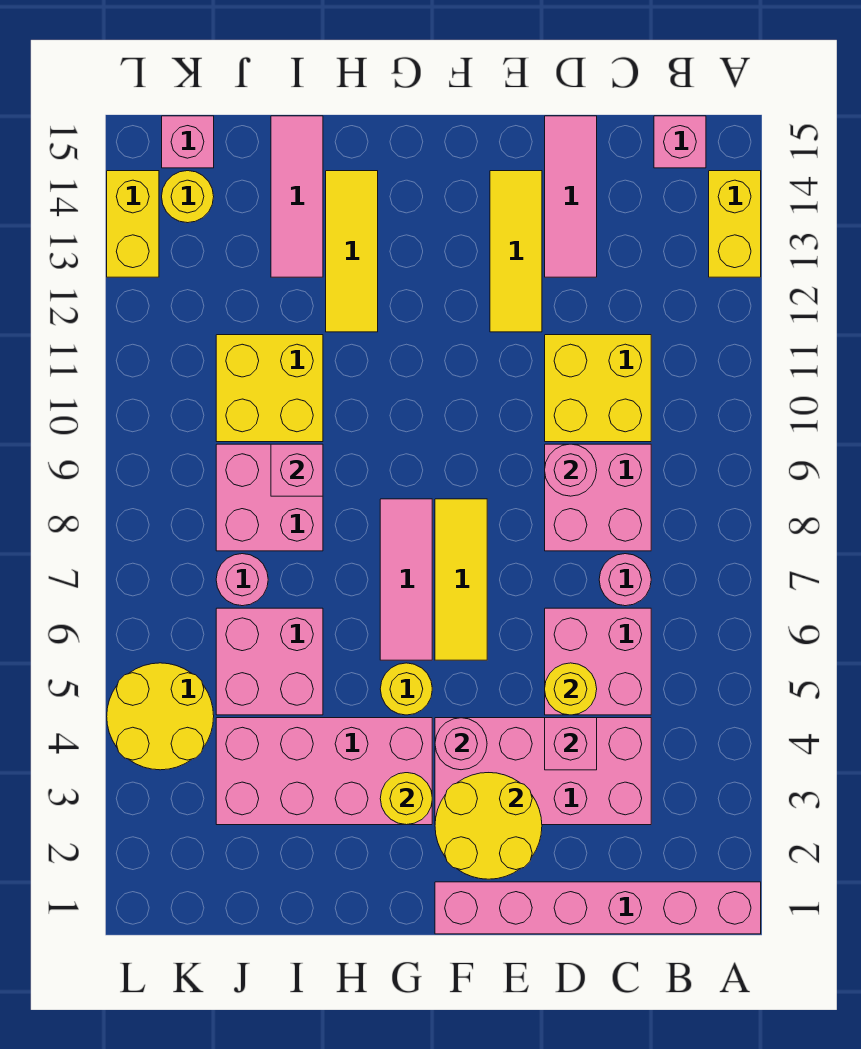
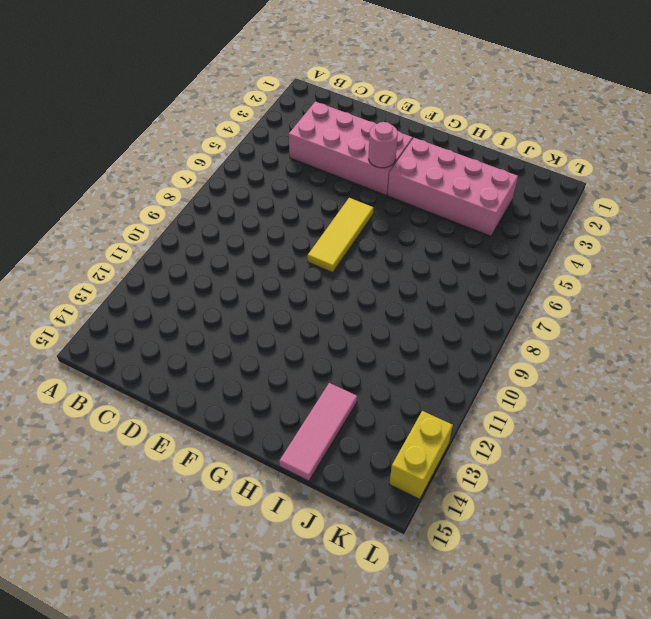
none -> pink 1x6 brick [435,882,761,934]
none -> yellow 1x2 brick [709,171,761,277]
none -> pink 1x1 brick [654,116,706,168]
none -> pink 2x2 brick [545,608,651,715]

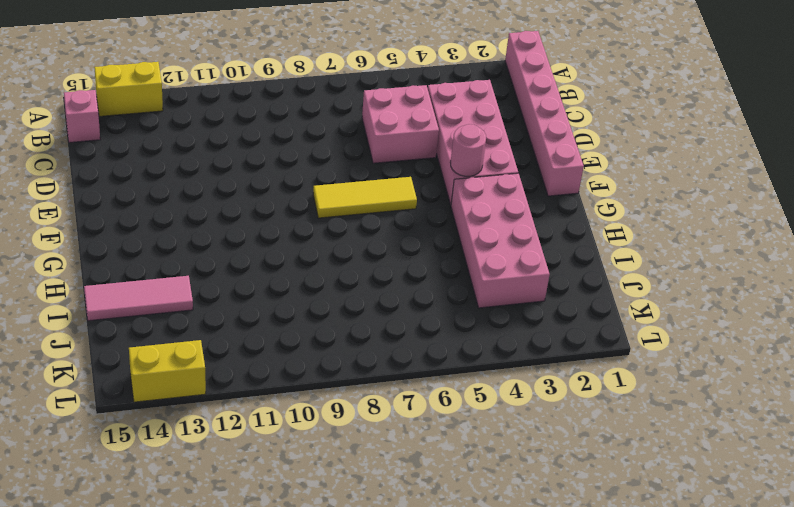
none -> pink 1x1 round brick [599,554,651,606]
none -> pink 2x2 brick [545,444,651,551]
none -> yellow 2x2 brick [545,335,651,442]
none -> pink 1x3 tile [545,116,597,277]

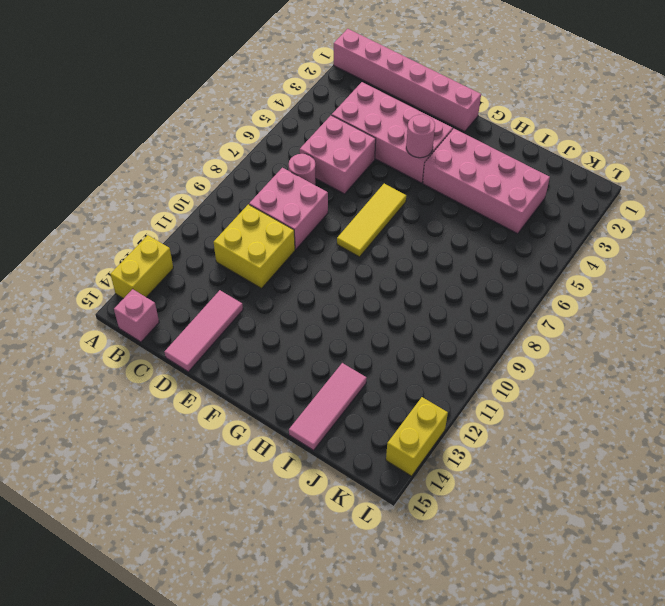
none -> yellow 1x3 tile [490,171,542,332]
none -> yellow 1x1 round brick [380,663,432,715]
none -> pink 1x3 tile [380,499,432,660]
none -> yellow 1x3 tile [326,171,378,332]

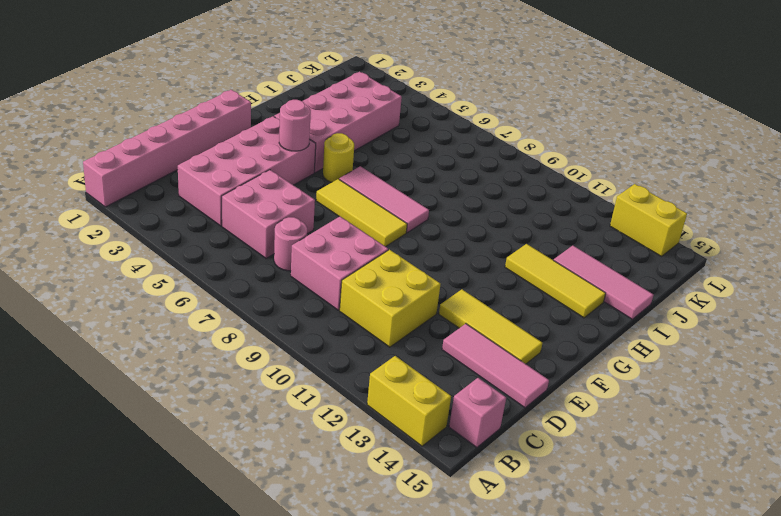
none -> pink 2x2 brick [216,608,323,715]
none -> pink 2x2 brick [216,444,323,551]
none -> yellow 2x2 brick [216,335,323,442]
none -> pink 1x1 round brick [216,554,268,606]

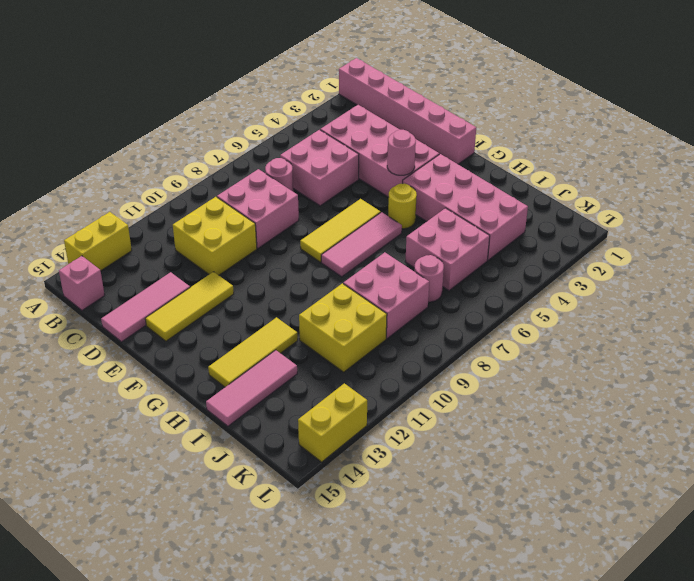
none -> yellow 2x2 round brick [107,663,214,770]
none -> yellow 1x1 round brick [162,171,214,223]
none -> pink 1x1 brick [162,116,214,168]
none -> pink 1x1 brick [545,718,597,770]

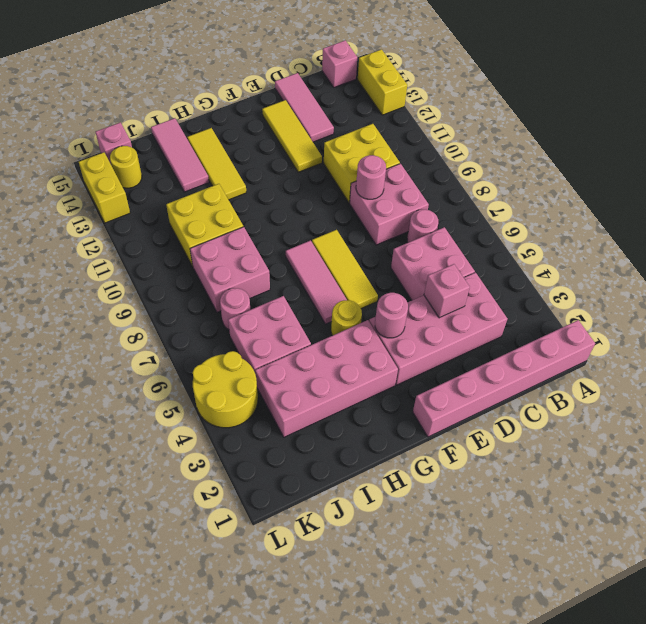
none -> yellow 1x1 round brick [545,663,597,715]
none -> yellow 2x2 round brick [435,773,542,879]
none -> yellow 1x1 round brick [380,773,432,825]
none -> pink 1x1 brick [271,444,323,496]

